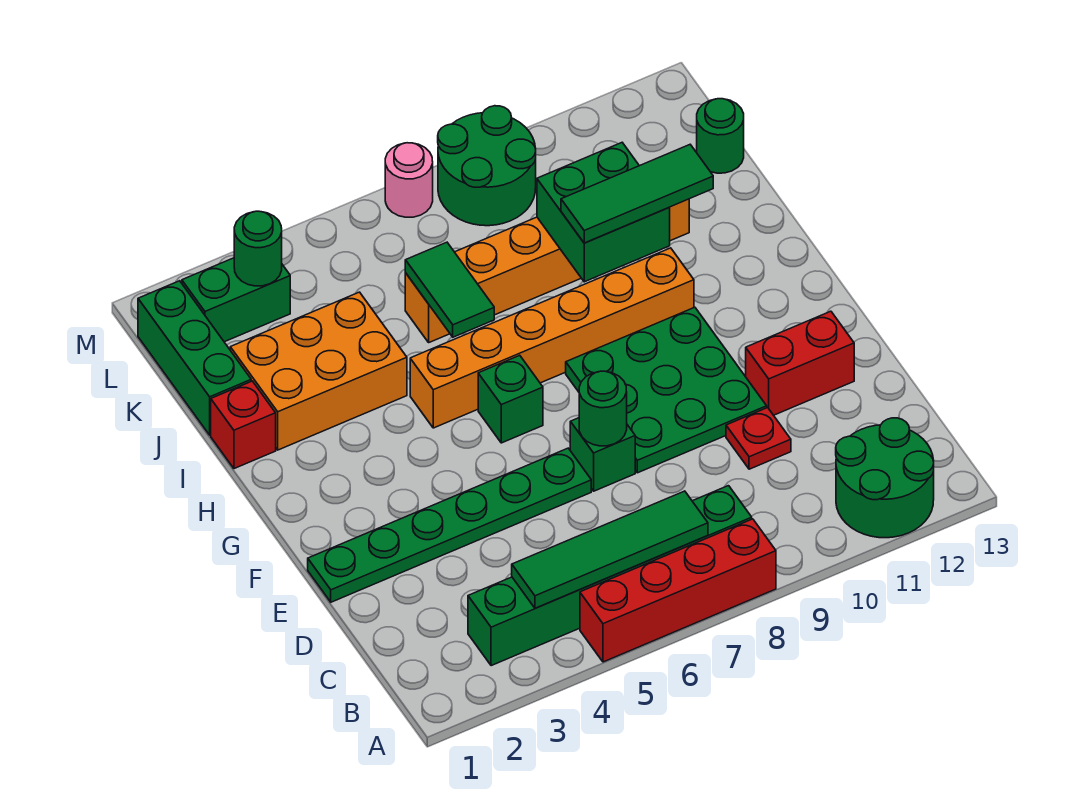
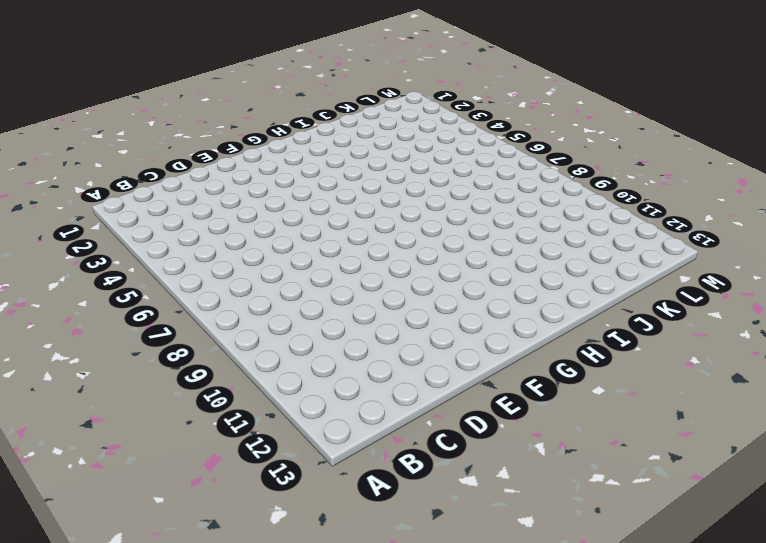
none -> red 1x4 brick [580,519,776,662]
none -> green 2x2 round brick [836,418,934,538]
none -> green 1x6 brick [468,486,752,666]

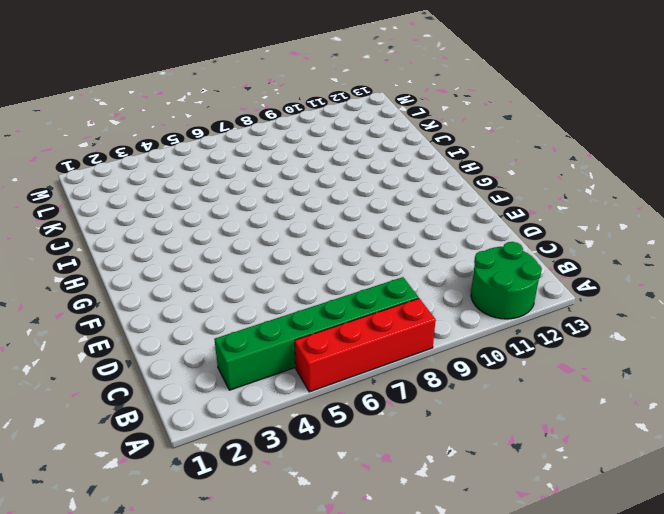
none -> red 1x1 plate [726,408,791,469]
none -> green 1x6 plate [308,448,591,602]
none -> green 1x1 brick [570,418,635,491]

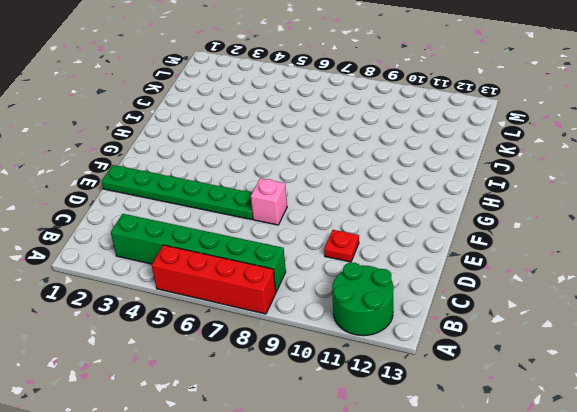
pink 1x1 brick [251,178,287,225] -> green 1x1 brick [570,418,635,491]
none -> green 3x3 plate [566,307,767,473]
none -> red 1x2 brick [746,311,854,415]
none -> green 1x1 brick [478,355,543,443]

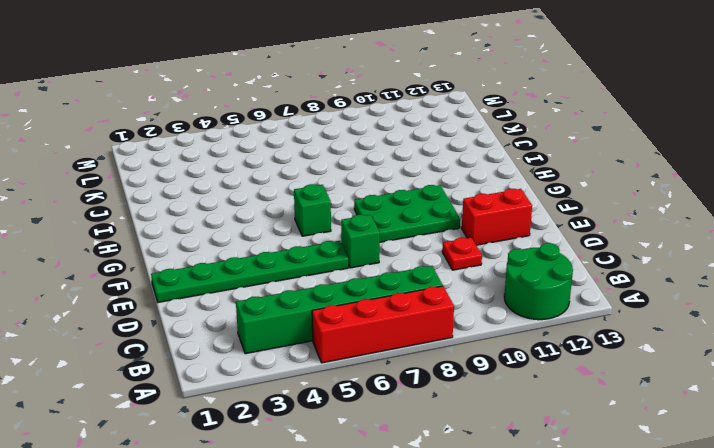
green 2x3 plate [354,185,460,242] -> green 3x3 plate [566,307,767,473]
none -> orange 1x6 brick [410,248,694,428]
none -> red 1x1 brick [211,381,276,469]
none -> orange 2x3 brick [230,292,407,450]

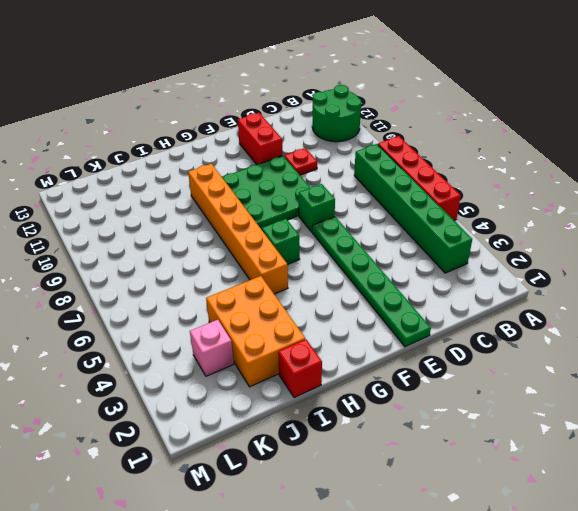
pink 1x1 brick [190,320,234,376] -> none
none -> green 1x3 brick [138,281,251,435]
none -> orange 1x6 brick [405,199,689,342]
none -> green 1x1 round brick [697,99,744,173]

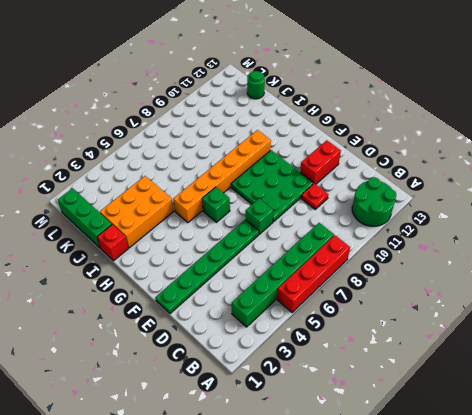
none -> orange 1x6 brick [405,199,689,342]
none -> green 1x2 brick [182,258,290,342]
none -> green 2x2 round brick [438,106,536,226]

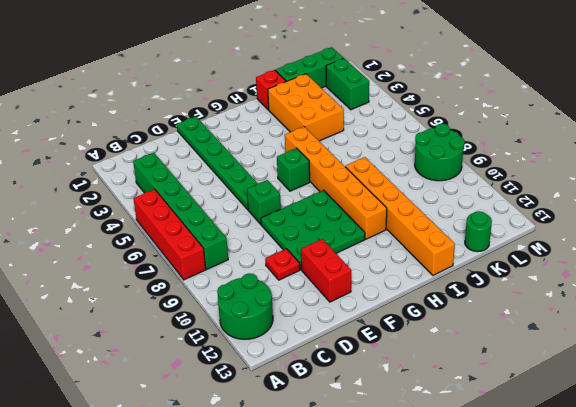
orange 1x6 brick [345,157,455,275] -> orange 1x6 brick moved to [405,199,689,342]
none -> pink 1x1 round brick [385,143,433,217]
none -> green 1x4 tile [512,491,708,608]
none -> green 1x1 round brick [579,371,627,446]

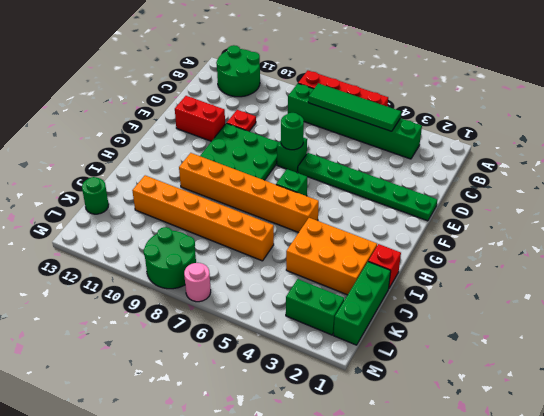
none -> green 1x2 tile [405,242,494,337]
none -> green 2x2 brick [537,143,670,282]
none -> green 1x1 round brick [234,211,282,286]

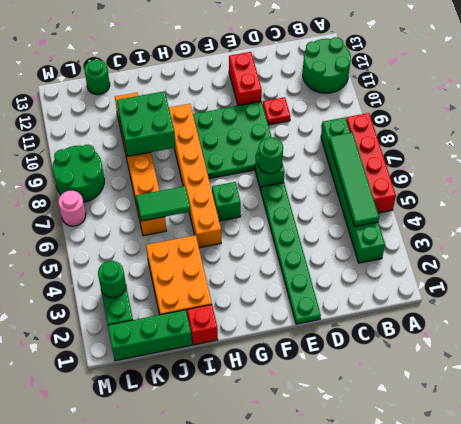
none -> green 1x3 tile [561,145,713,243]

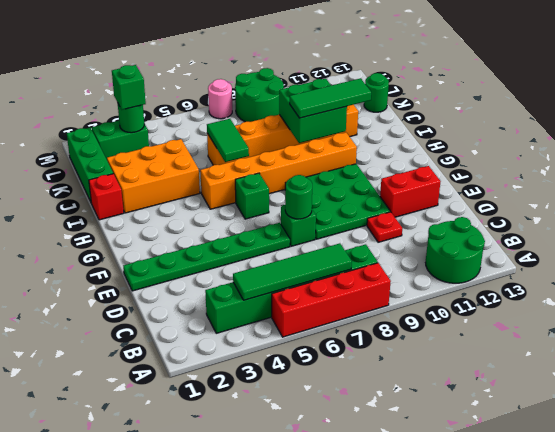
green 1x1 brick [112,65,146,110] -> none

